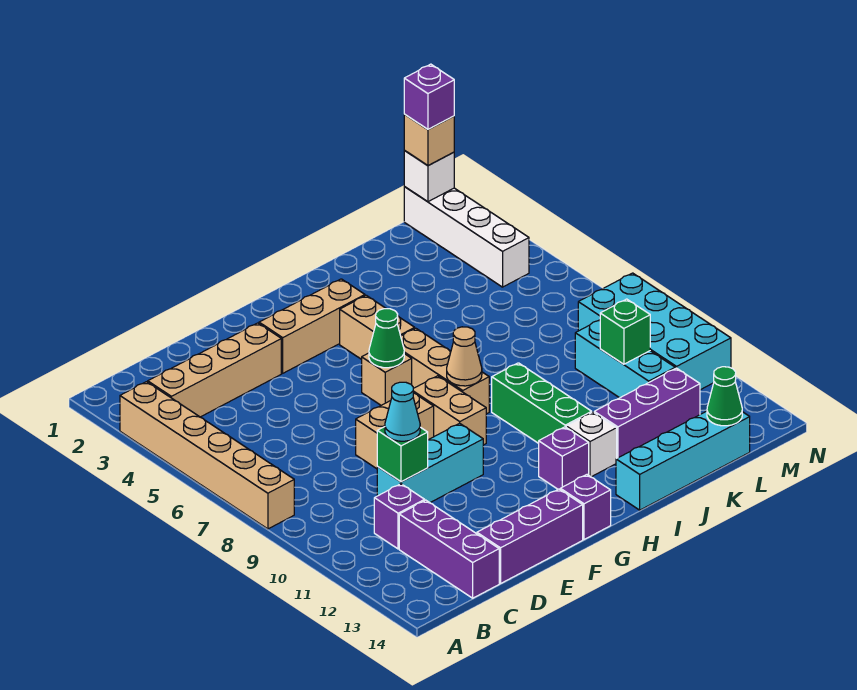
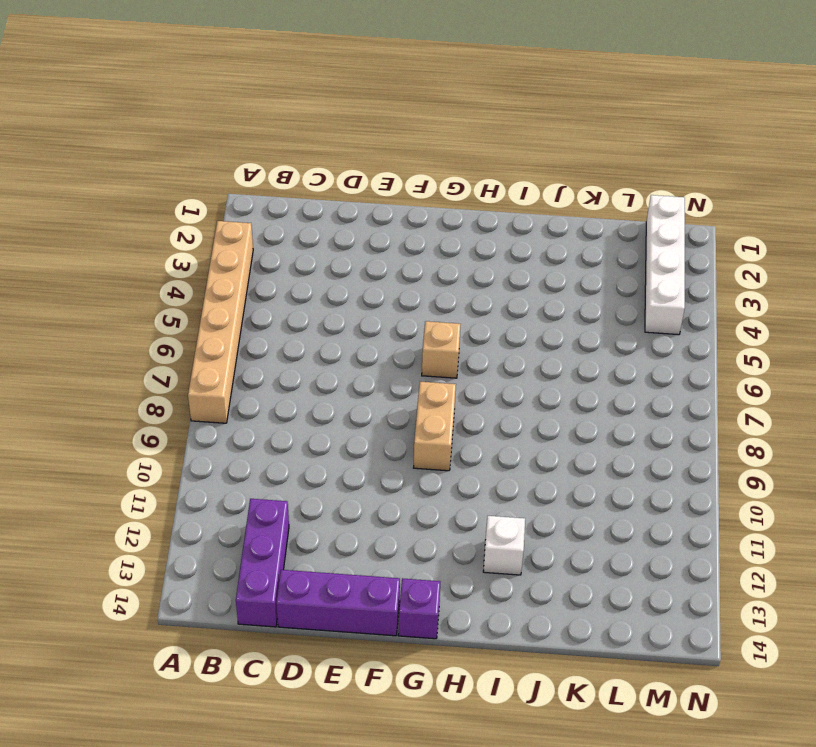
none -> tan 1x4 brick [148,323,281,417]
none -> purple 1x1 brick [374,484,425,549]
none -> cyan 1x3 brick [377,423,483,503]
none -> tan 1x2 brick [356,393,434,469]

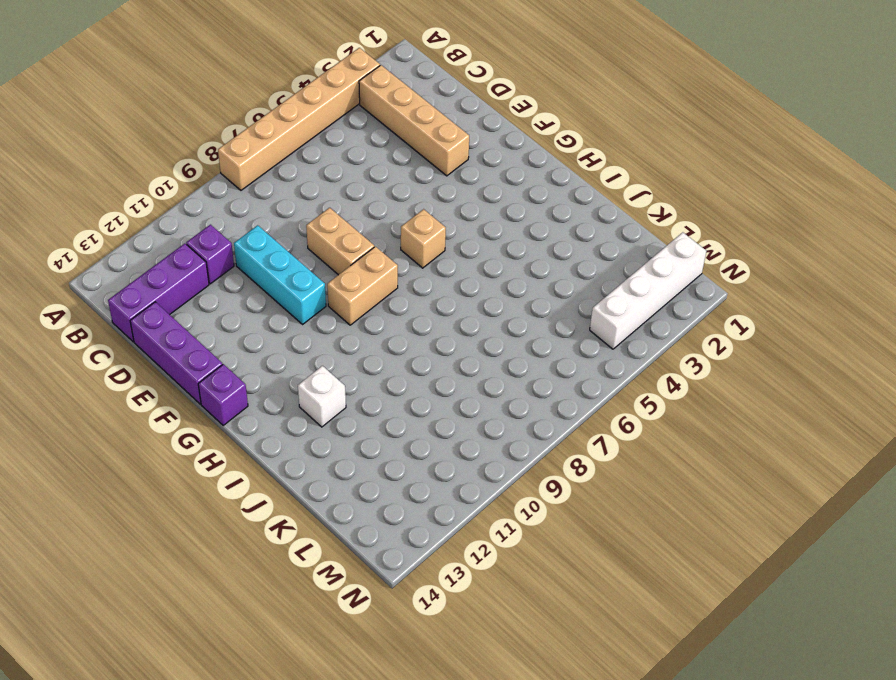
none -> tan 1x3 brick [259,279,365,373]
none -> tan 1x2 brick [340,295,415,359]
none -> tan 1x3 brick [401,328,489,414]
none -> purple 1x1 brick [539,427,589,489]

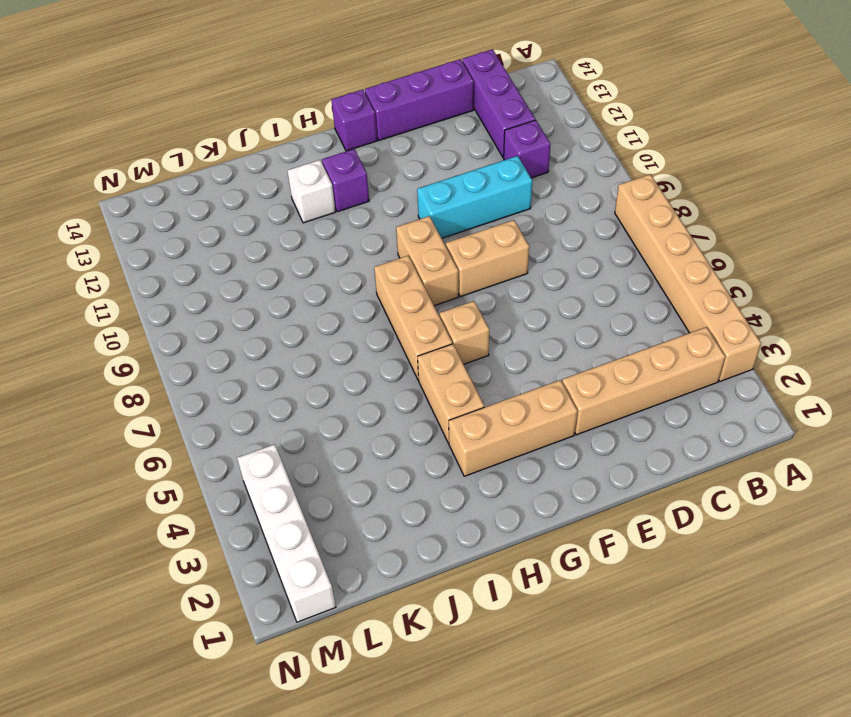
none -> green 1x3 brick [492,363,592,443]
none -> cyan 1x4 brick [616,411,750,510]
none -> purple 1x3 brick [594,368,700,458]
none -> cyan 1x3 brick [575,320,675,398]

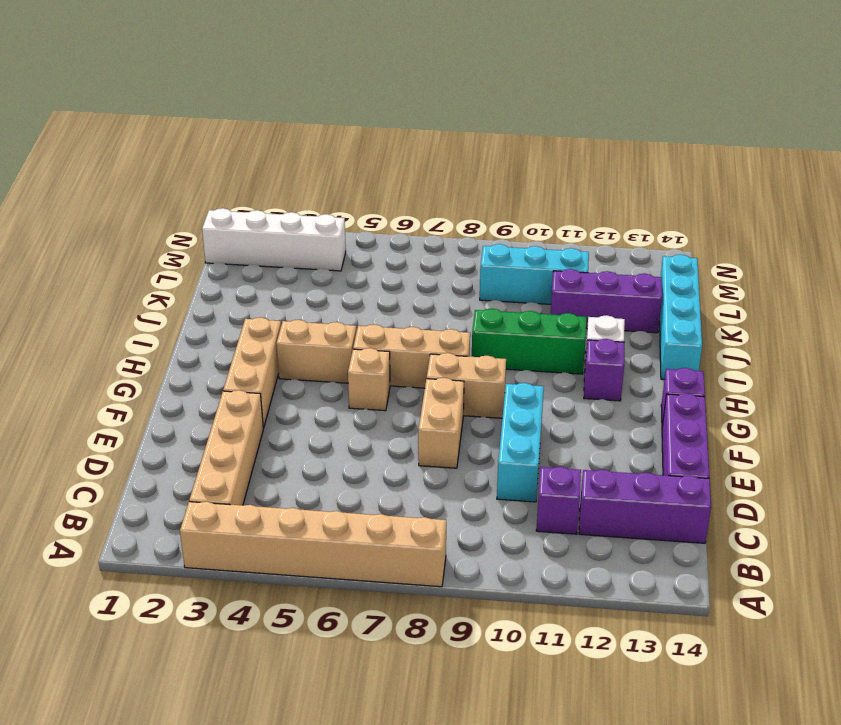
purple 1x3 brick [551,269,662,333] -> purple 1x3 brick turned to [594,368,700,458]
none -> cyan 2x4 brick [578,273,731,390]
none -> green 1x1 brick [377,427,428,482]
none -> green 1x1 cone [369,309,404,368]
none -> tan 1x1 cone [447,327,482,386]

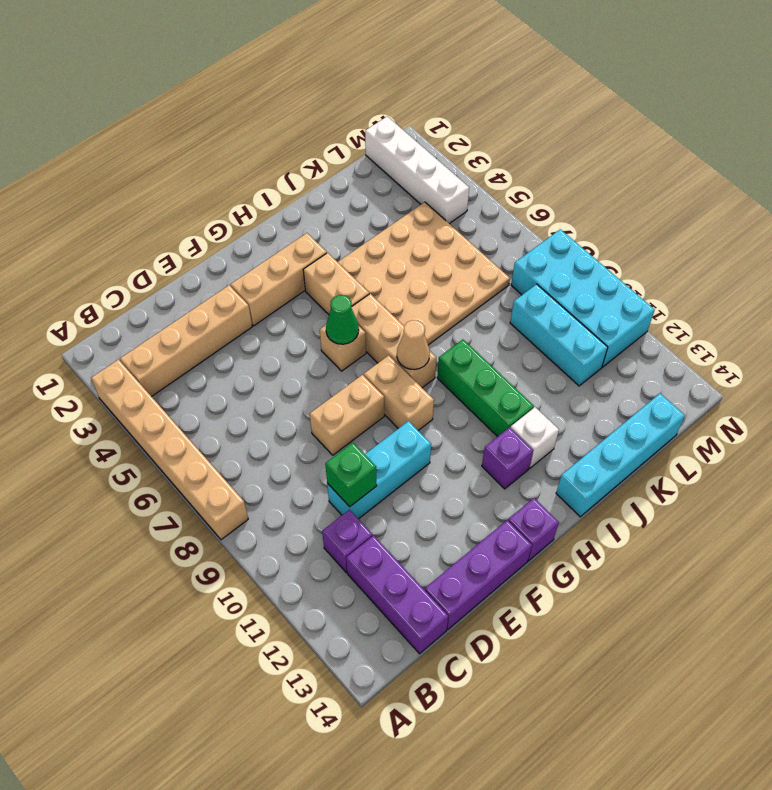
tan 4x4 plate [338,202,510,345] -> none
none -> purple 1x3 brick [594,368,700,458]
none -> green 1x1 brick [600,299,650,364]
none -> green 1x1 cone [707,367,742,426]
none -> white 1x1 brick [404,151,454,202]

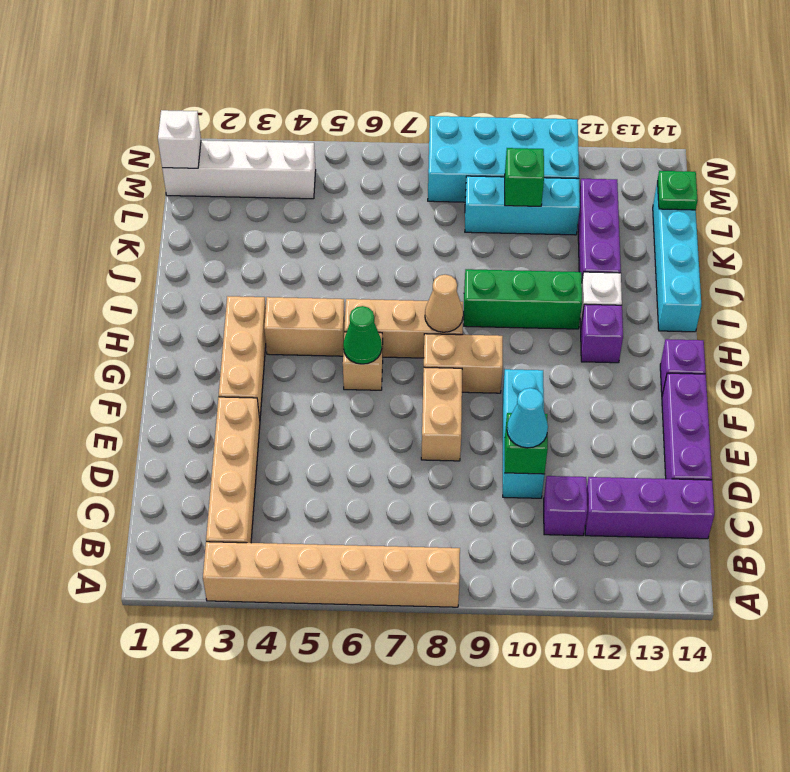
green 1x1 plate [657,171,698,210] -> green 1x1 cone [707,367,742,426]
none -> tan 1x1 brick [404,114,454,166]
none -> purple 1x1 brick [404,64,454,129]

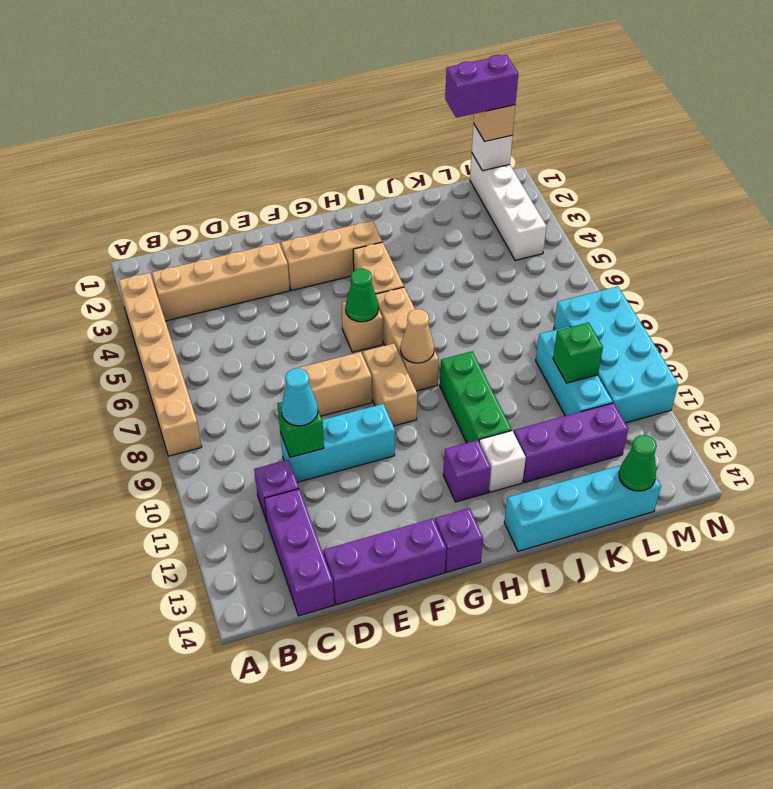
purple 1x2 brick [445,55,518,118] -> purple 1x1 brick [404,64,454,129]

